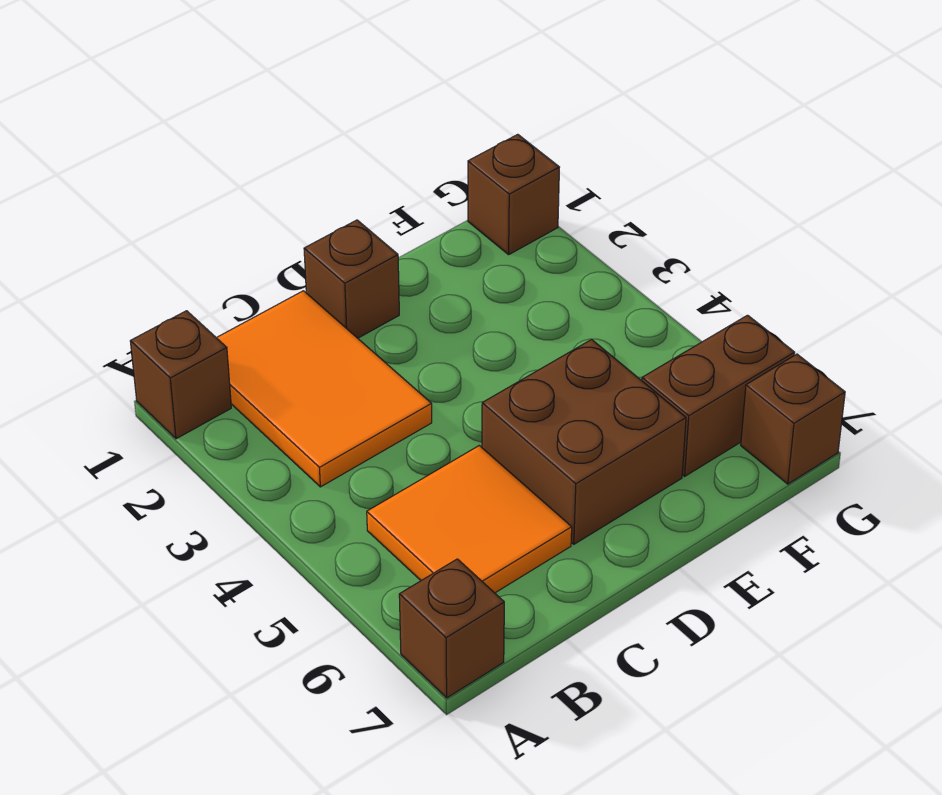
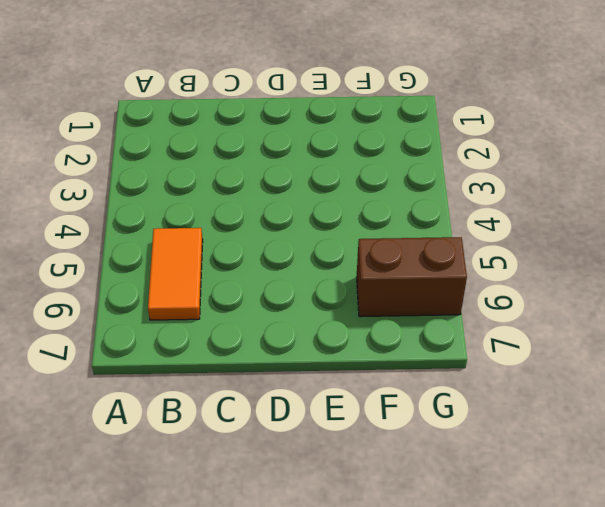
orange 1x2 tile [148,228,203,320] -> orange 2x2 tile [367,446,572,593]
none -> brown 1x1 brick [130,311,231,439]
none -> brown 1x1 brick [399,559,504,698]

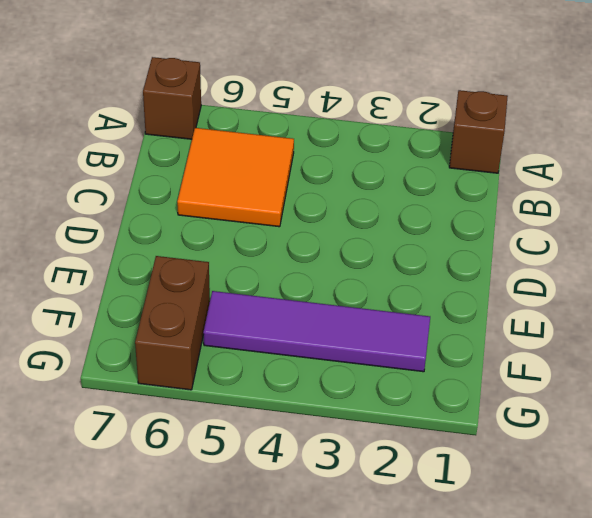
purple 1x4 tile [203,291,430,372] -> none
none -> orange 2x3 tile [217,291,432,487]
none -> brown 1x1 brick [304,220,399,338]

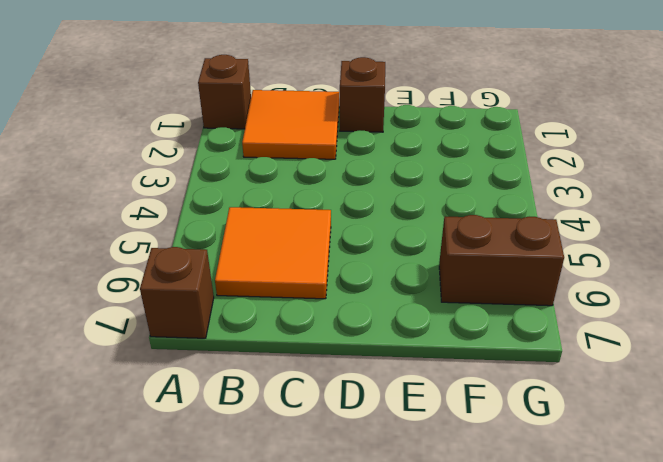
orange 2x2 tile [242,90,339,159] -> orange 2x3 tile [217,291,432,487]
none -> brown 2x2 brick [482,340,686,544]
none -> brown 1x1 brick [468,134,559,255]

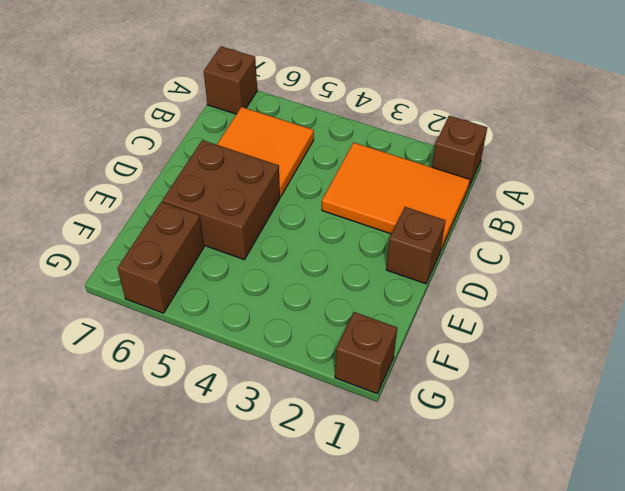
none -> brown 1x1 brick [741,354,845,484]

